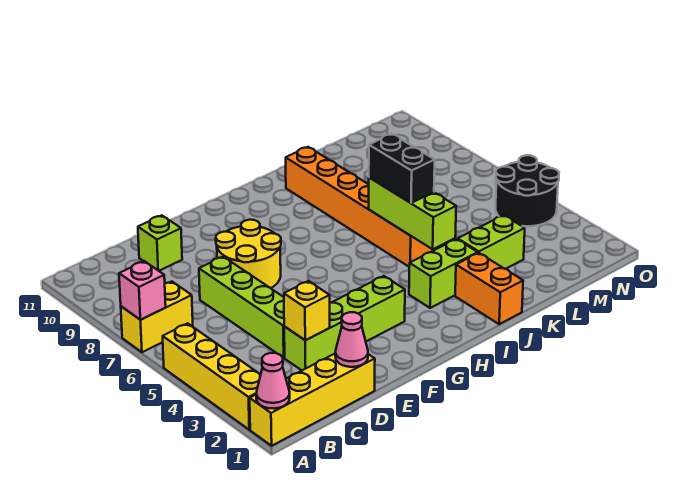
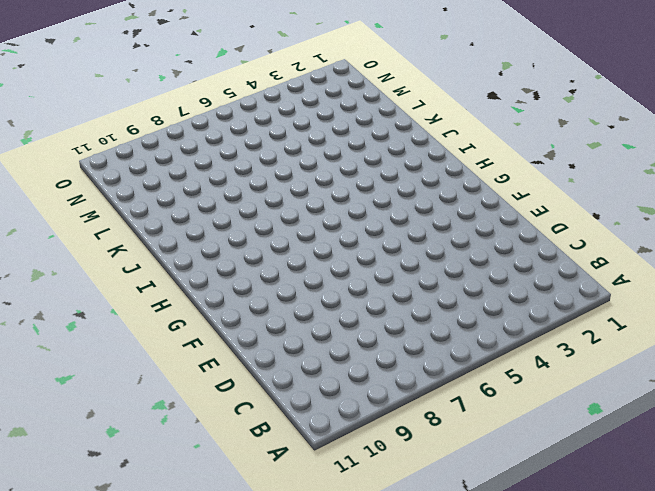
none -> yellow 1x4 brick [250,354,375,446]
none -> yellow 1x4 brick [163,323,261,430]
none -> yellow 1x2 brick [121,282,193,352]

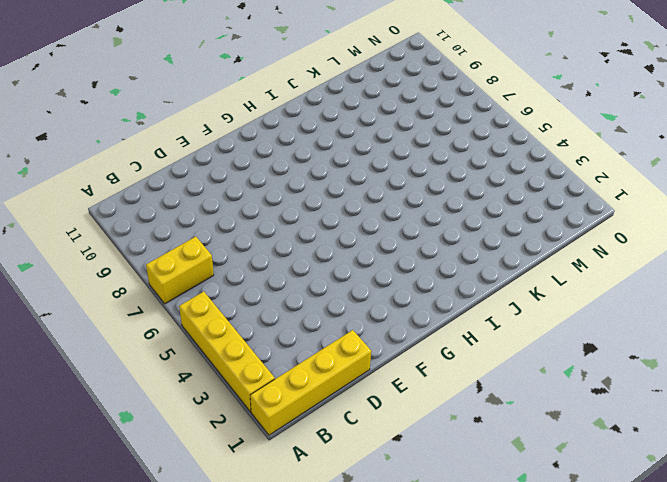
none -> lime 1x4 brick [284,276,405,370]
none -> lime 1x4 brick [199,257,285,358]
none -> lime 1x1 brick [138,215,182,271]

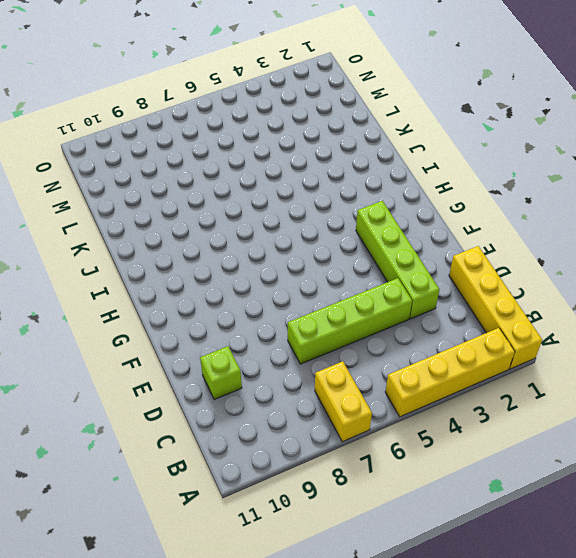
none -> yellow 2x2 round brick [216,220,281,288]
none -> lime 1x2 brick [409,239,478,308]
none -> orange 1x2 brick [455,253,523,324]

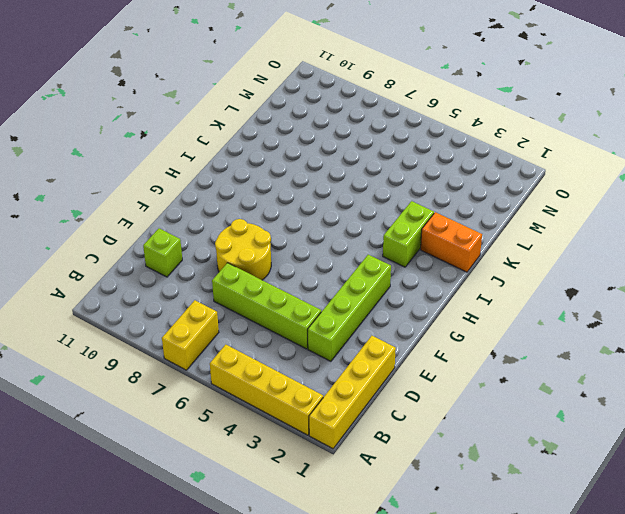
none -> orange 1x6 brick [286,147,433,267]
none -> lime 1x2 brick [458,215,525,269]
none -> black 2x2 round brick [496,155,559,226]

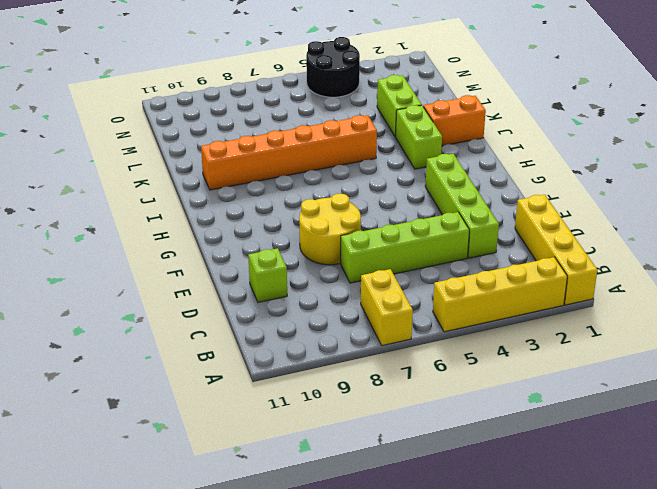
none -> pink 1x1 cone [256,353,290,409]
none -> pink 1x1 brick [119,261,166,320]
none -> pink 1x1 cone [335,312,368,367]

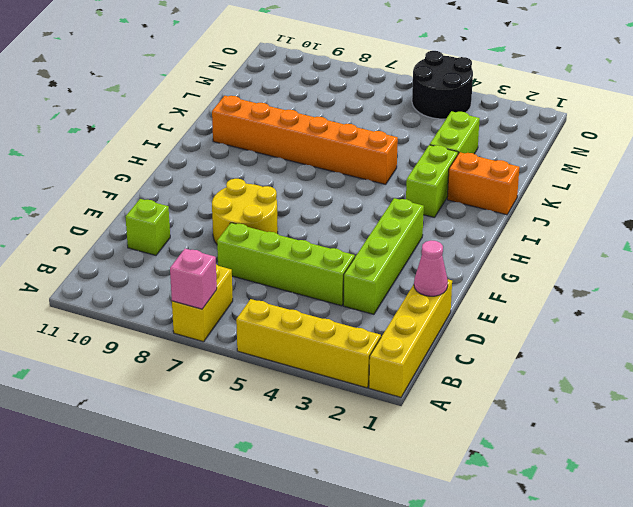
none -> pink 1x1 cone [256,353,290,409]
none -> yellow 1x1 brick [284,281,330,340]
none -> lime 1x3 brick [369,178,456,249]

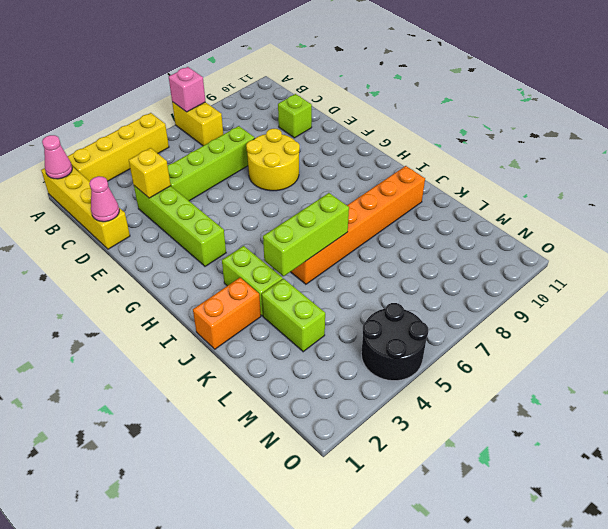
none -> black 1x2 brick [369,134,435,203]

